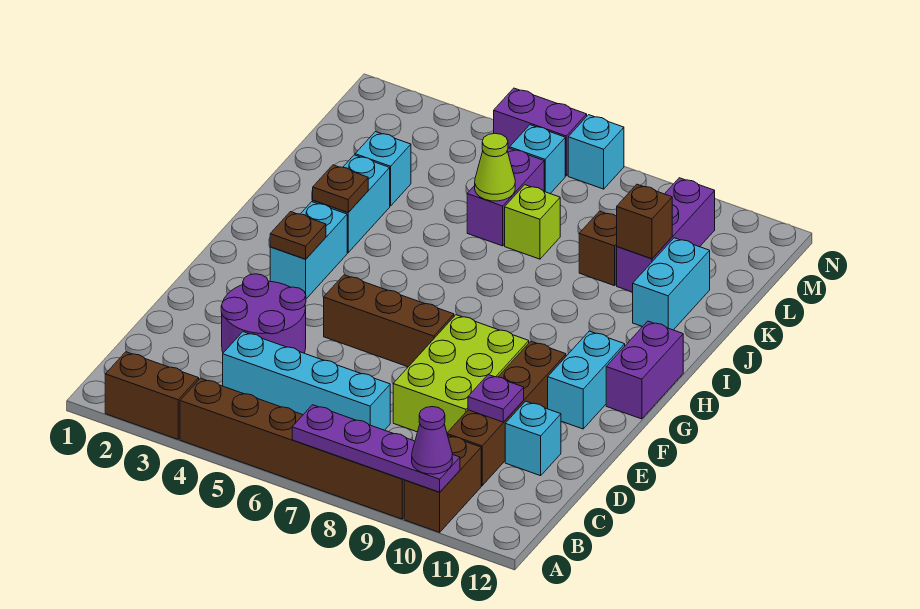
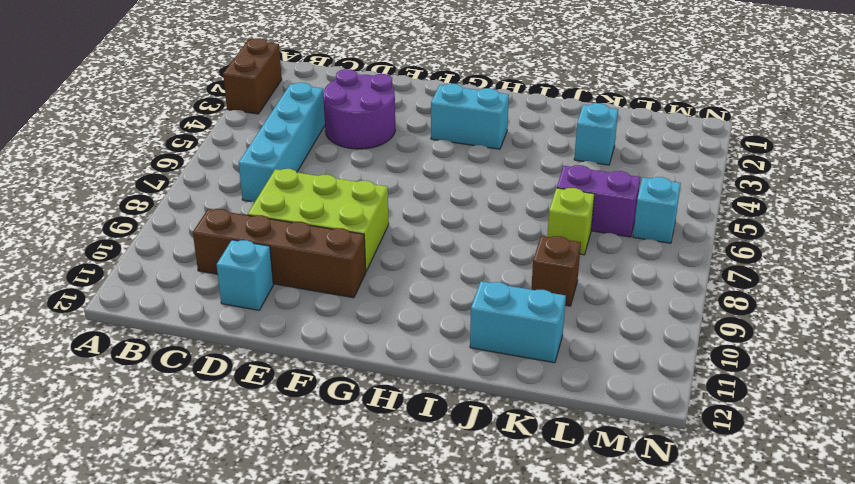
none -> brown 1x6 brick [180,378,404,519]
none -> brown 1x2 brick [404,436,481,532]
none -> brown 1x3 brick [324,275,454,367]

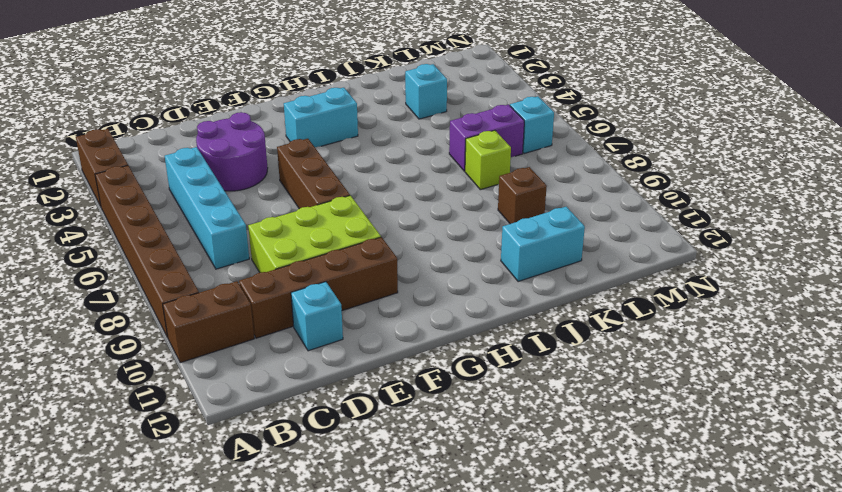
none -> cyan 1x2 brick [548,331,625,429]
none -> purple 1x2 brick [606,321,683,419]
none -> cyan 1x2 brick [313,155,390,253]

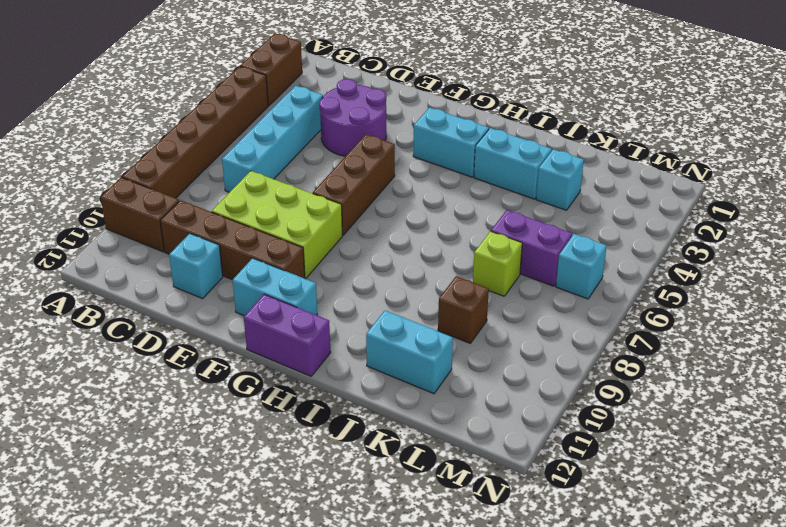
none -> purple 1x3 brick [617,178,715,292]
none -> purple 1x2 brick [494,88,587,176]
none -> cyan 1x1 brick [568,115,624,189]

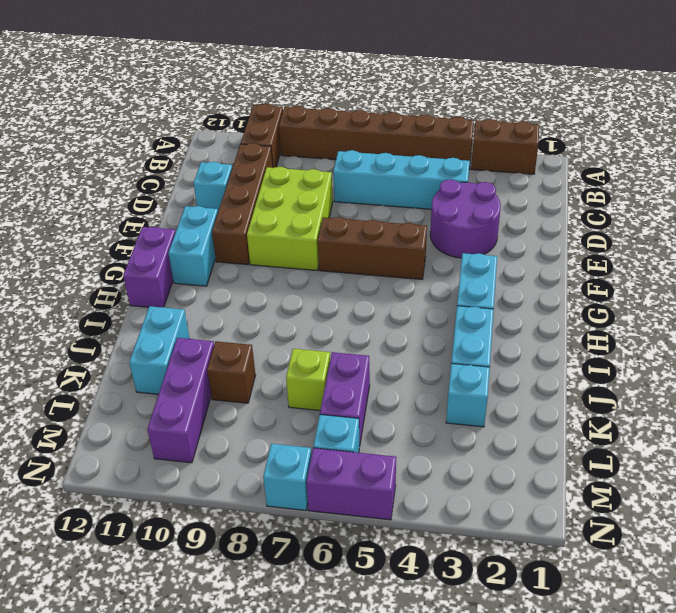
none -> purple 1x4 plate [292,405,460,492]
none -> purple 1x1 plate [468,374,524,422]
none -> brown 1x1 plate [270,212,326,259]

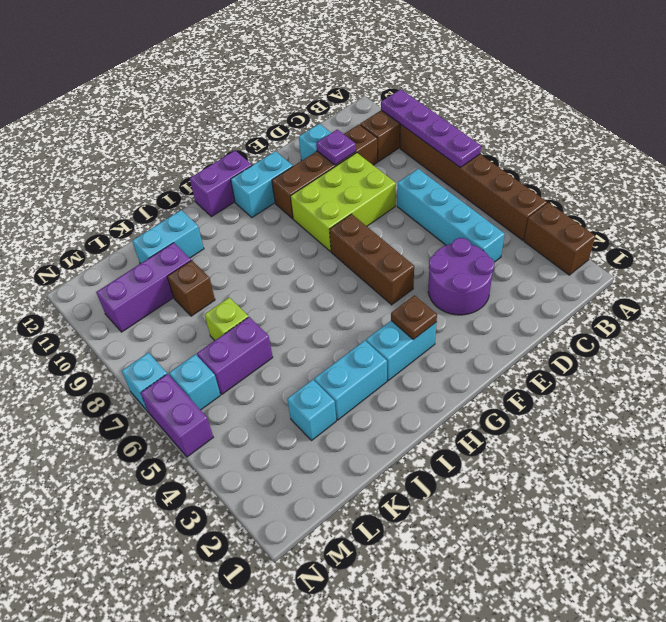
none -> brown 1x1 plate [313,165,368,213]
none -> lime 1x1 cone [475,133,515,201]
none -> brown 1x1 brick [617,184,672,259]

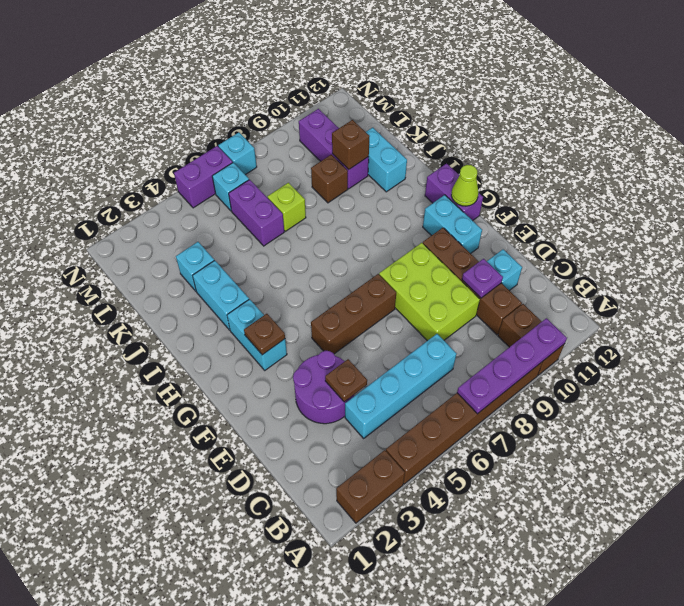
brown 1x1 plate [325,359,367,402] -> brown 1x1 plate moved to [313,165,368,213]
lime 1x1 cone [451,165,478,206] -> lime 1x1 cone moved to [475,133,515,201]
none -> purple 1x1 cone [412,407,452,474]

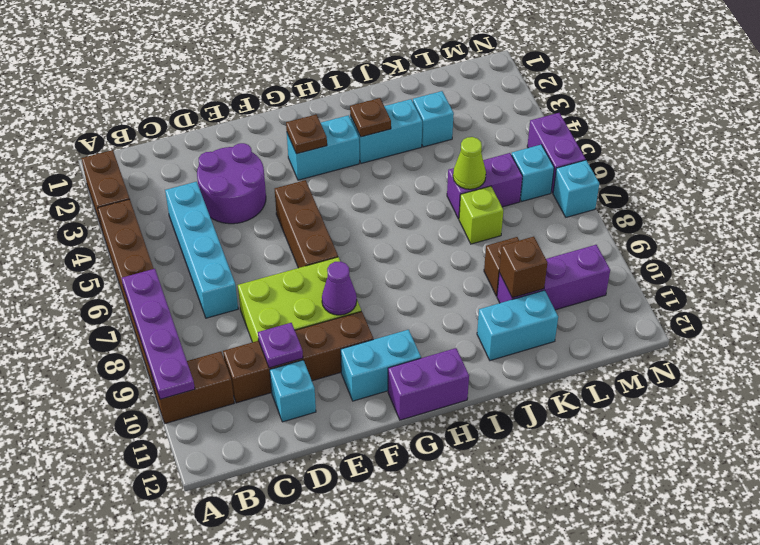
purple 1x1 cone [322,261,357,315] -> purple 1x1 cone moved to [412,407,452,474]

